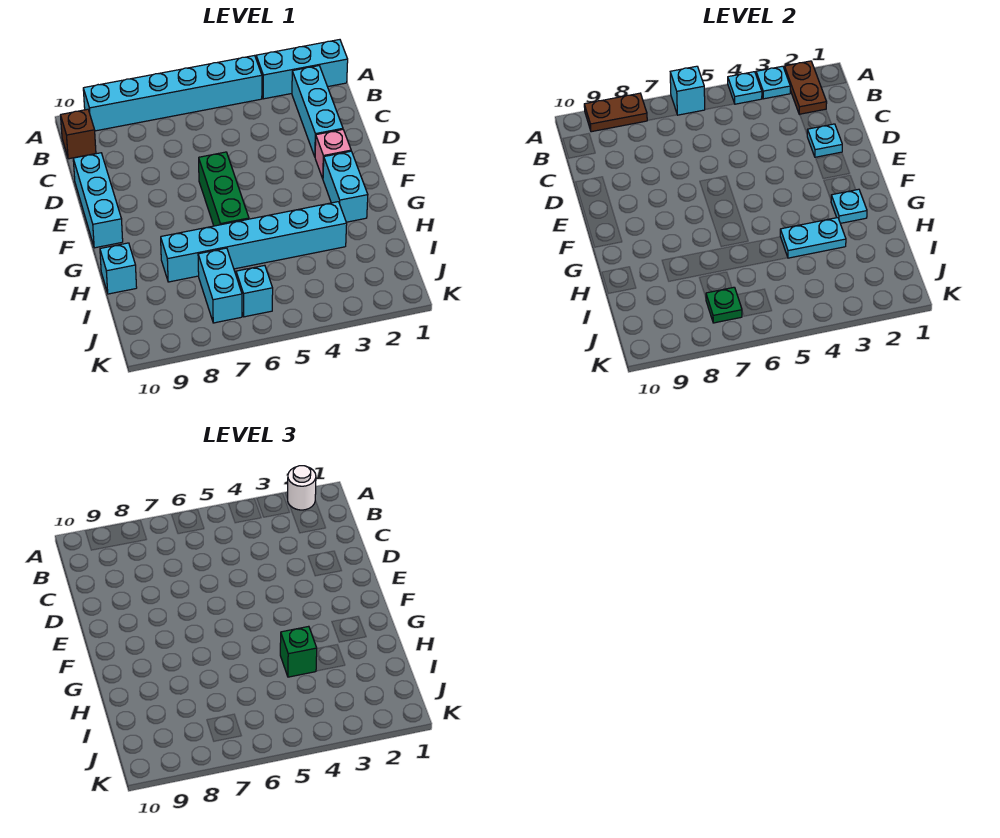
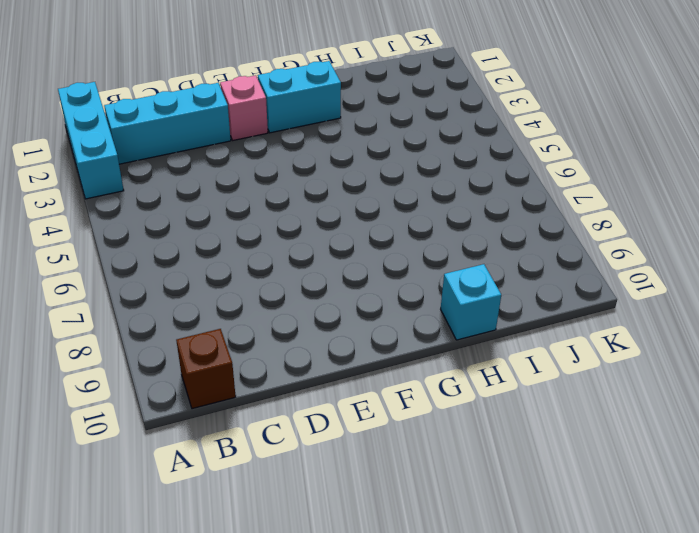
none -> cyan 1x6 brick [83,55,262,131]
none -> cyan 1x3 brick [73,153,123,248]
none -> green 1x3 brick [199,152,249,226]

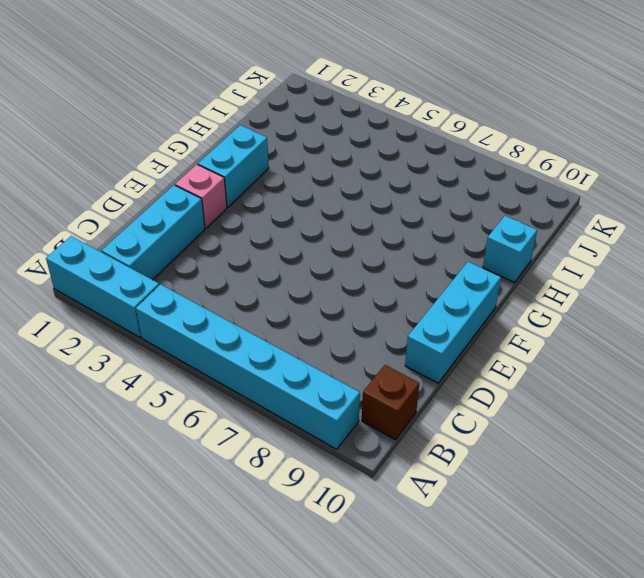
none -> green 1x3 brick [199,152,249,226]
none -> cyan 1x6 brick [161,202,347,282]
none -> cyan 1x2 brick [198,248,242,323]

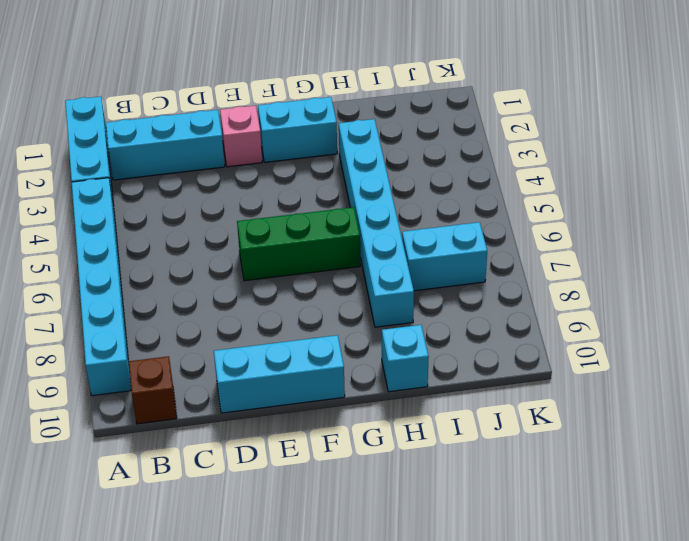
none -> cyan 1x1 brick [236,265,273,317]
none -> brown 1x2 plate [784,61,827,115]
none -> cyan 1x1 plate [756,66,790,99]

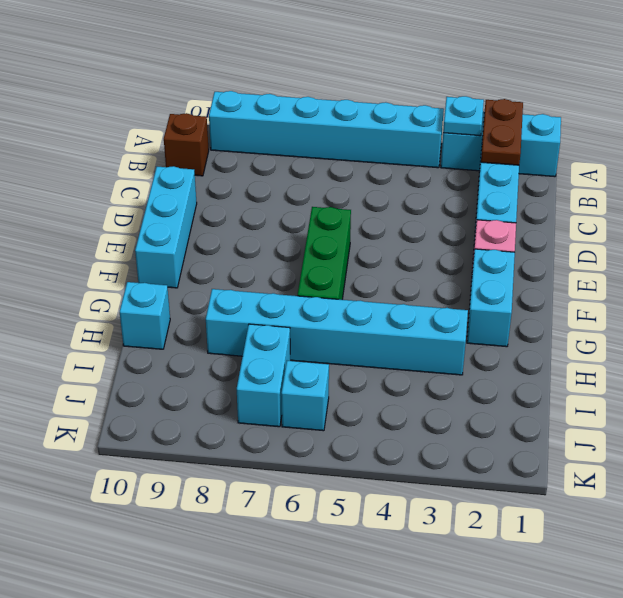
none -> cyan 1x1 plate [728,72,762,104]
none -> cyan 1x1 brick [670,66,705,115]
none -> brown 1x2 plate [584,93,648,132]

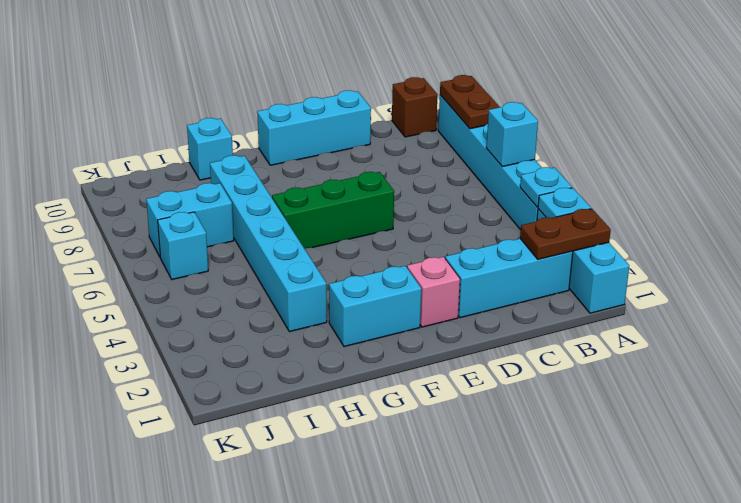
none -> cyan 1x1 plate [807,124,842,157]
none -> cyan 1x1 plate [831,189,867,223]
none -> cyan 1x2 plate [780,218,846,258]

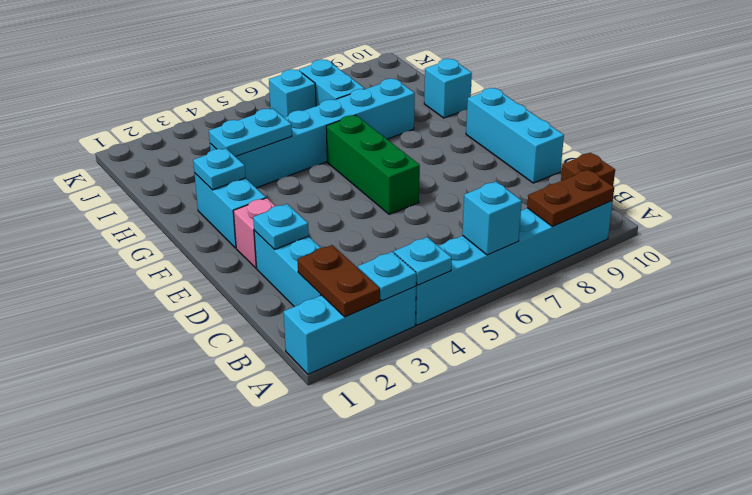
none -> green 1x1 plate [706,287,742,323]
none -> white 1x1 round brick [287,466,316,510]
none -> green 1x1 brick [280,626,317,677]

